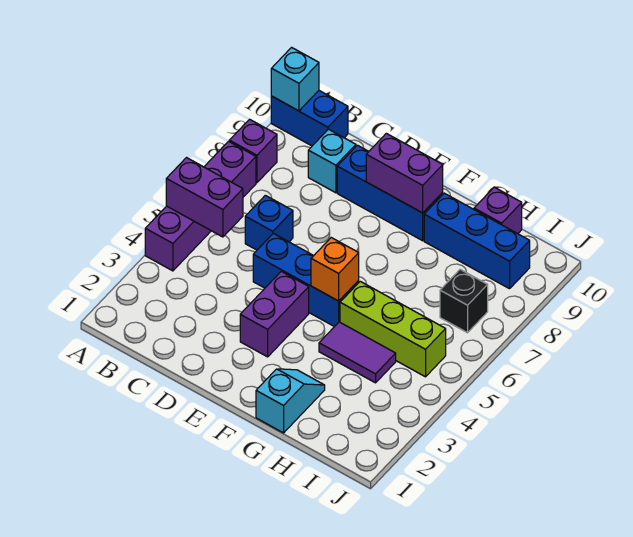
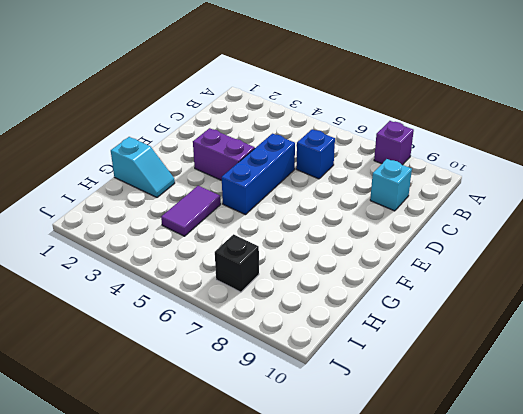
none -> purple 1x4 brick [145,141,256,271]
none -> blue 1x2 brick [271,91,348,146]
none -> blue 1x3 brick [337,145,443,241]

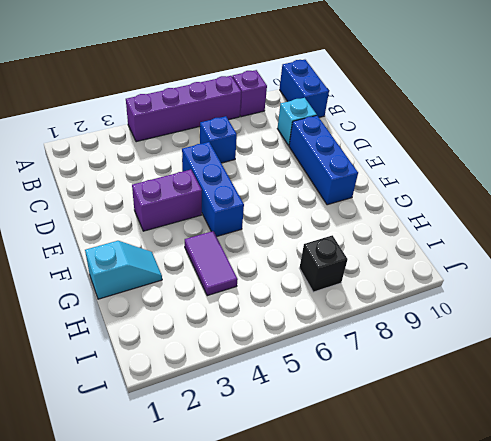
none -> lime 1x3 brick [340,281,446,377]
none -> blue 1x3 brick [424,193,530,289]
none -> purple 1x1 brick [474,187,522,234]

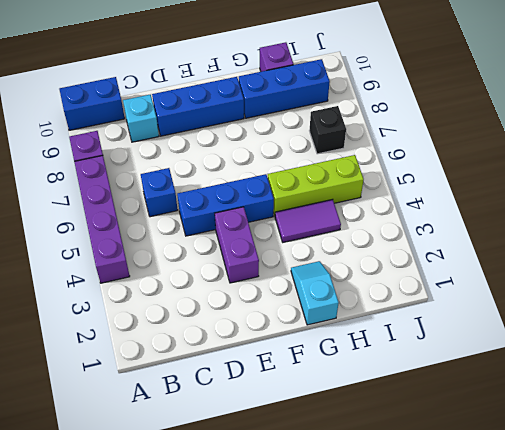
none -> purple 1x2 brick [166,158,243,237]
none -> cyan 1x1 brick [271,47,319,111]
none -> purple 1x2 brick [366,133,443,213]

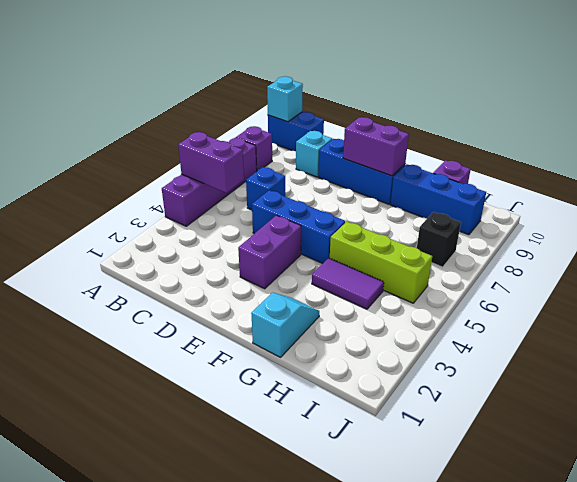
none -> orange 1x1 brick [311,238,359,301]

